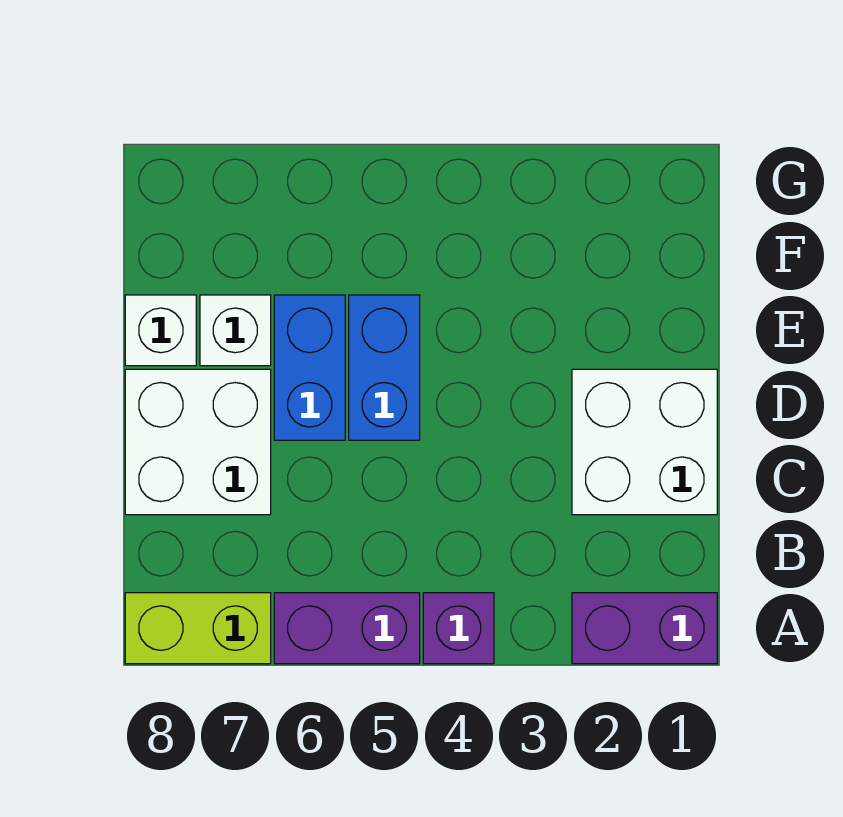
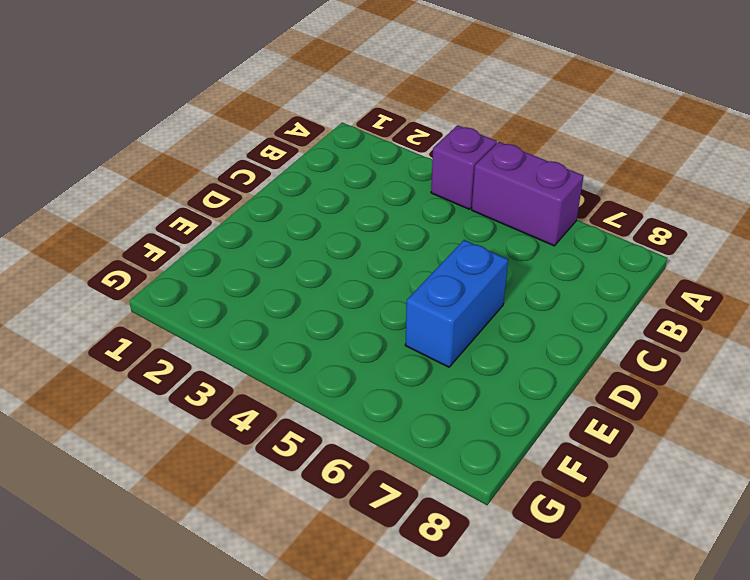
none -> purple 1x2 brick [572,593,717,664]
none -> lime 1x2 brick [125,593,271,664]

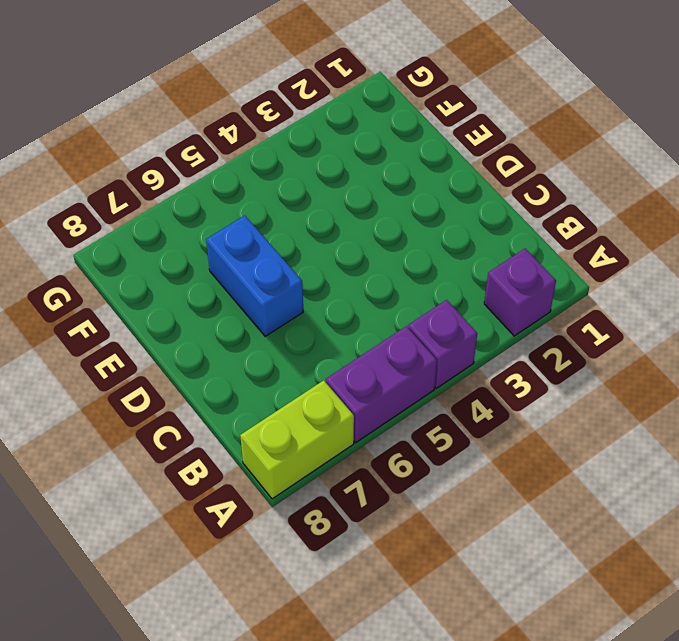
purple 1x1 brick [484,249,556,336] -> purple 1x2 brick [572,593,717,664]
none -> white 2x2 brick [572,369,717,515]
none -> white 2x2 brick [125,369,271,515]

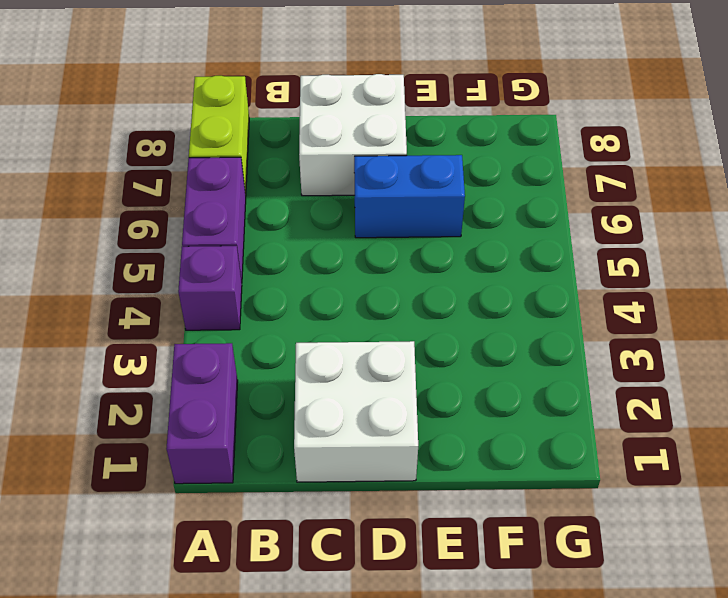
none -> blue 1x2 brick [349,295,420,440]
none -> white 1x1 brick [200,295,271,366]

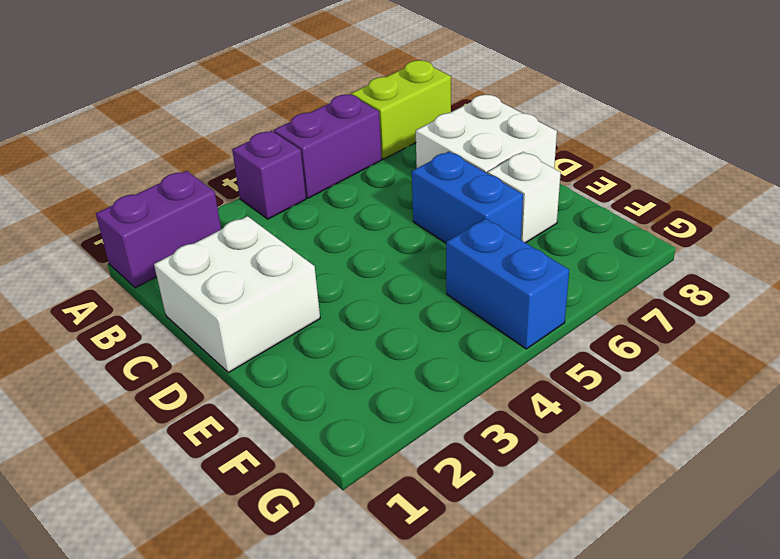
blue 1x2 brick [446,219,569,349] -> blue 1x2 brick moved to [349,295,420,440]
none -> white 1x1 brick [125,295,196,366]

